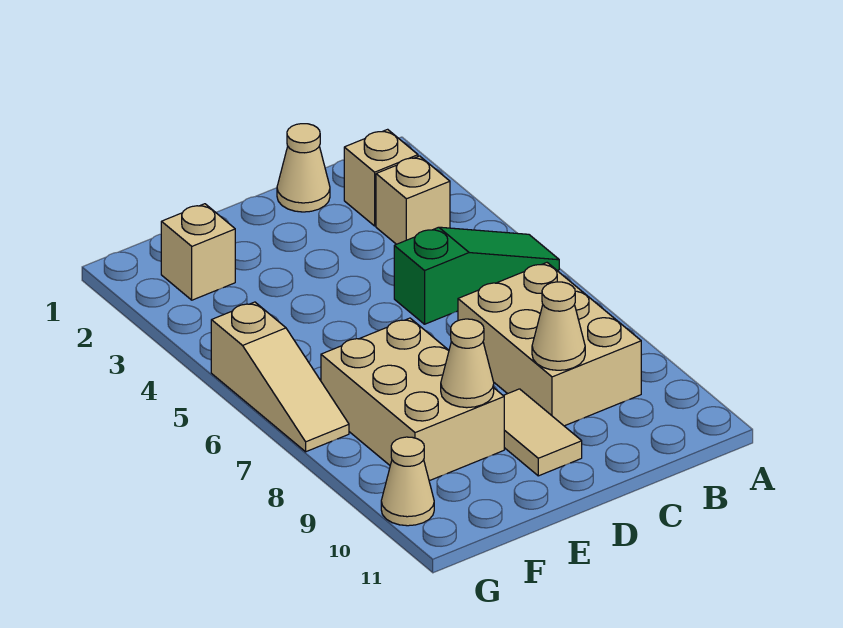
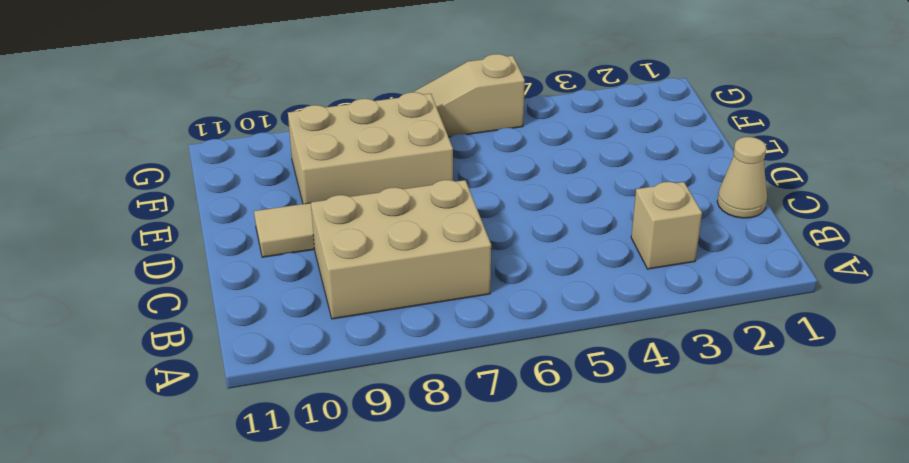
none -> green 1x3 slope [394,227,559,324]
none -> tan 1x1 brick [344,129,418,226]
none -> tan 1x1 brick [161,204,235,300]

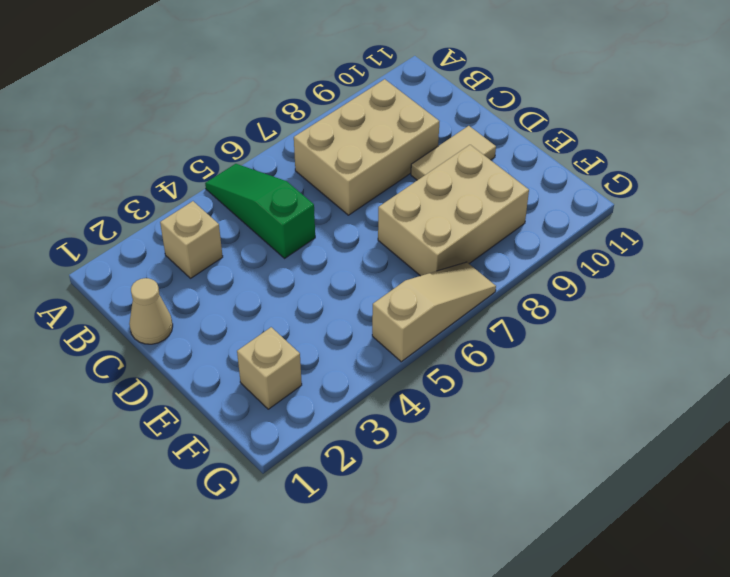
none -> tan 1x1 brick [344,129,418,226]
none -> tan 1x1 cone [381,437,434,526]
none -> tan 1x1 cone [532,282,585,370]

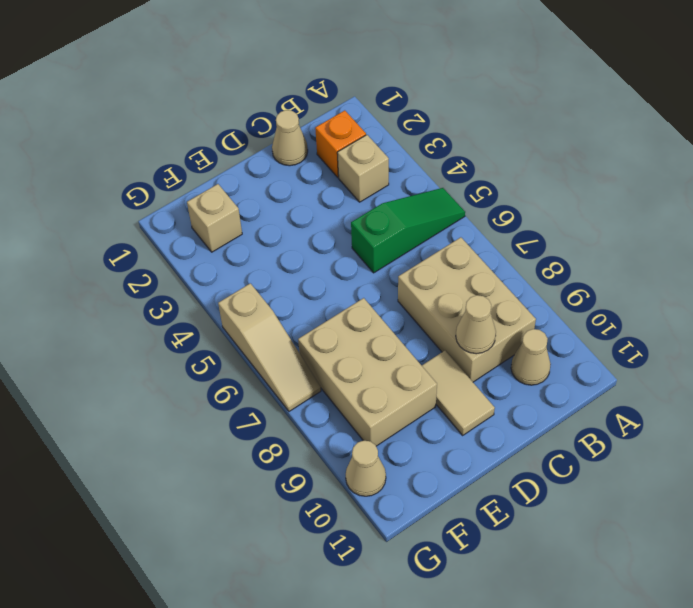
orange 1x1 brick [315,110,366,177] -> tan 1x1 brick [344,129,418,226]
tan 1x1 cone [511,329,551,385] -> tan 1x1 cone moved to [441,319,494,408]

